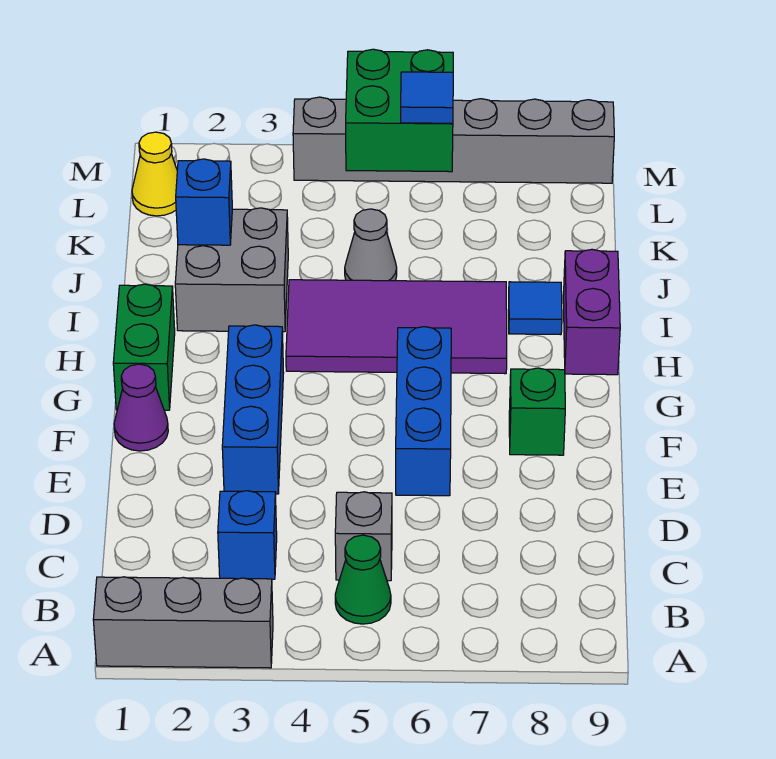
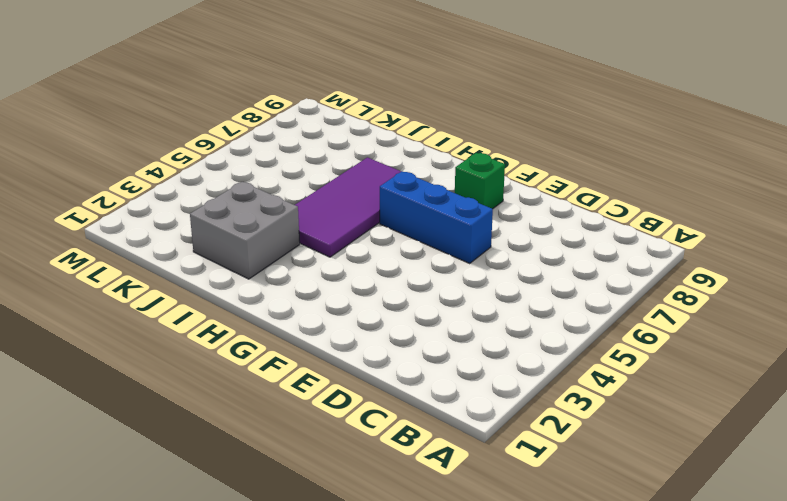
none -> grey 1x3 brick [93,577,273,668]
none -> green 1x1 cone [335,535,391,624]
none -> blue 1x1 brick [218,491,277,579]

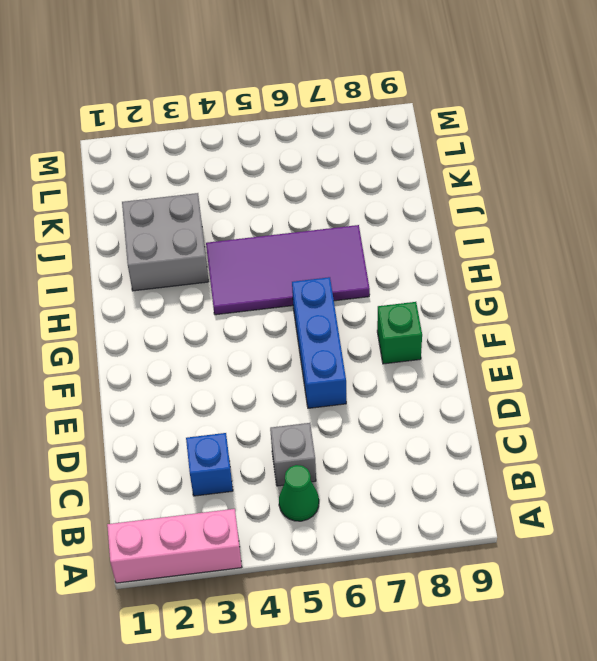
pink 1x3 brick [107,509,242,583] -> grey 1x3 brick [93,577,273,668]
none -> blue 1x3 brick [222,325,284,494]
none -> purple 1x1 cone [114,364,168,451]
none -> green 1x2 brick [113,284,175,410]

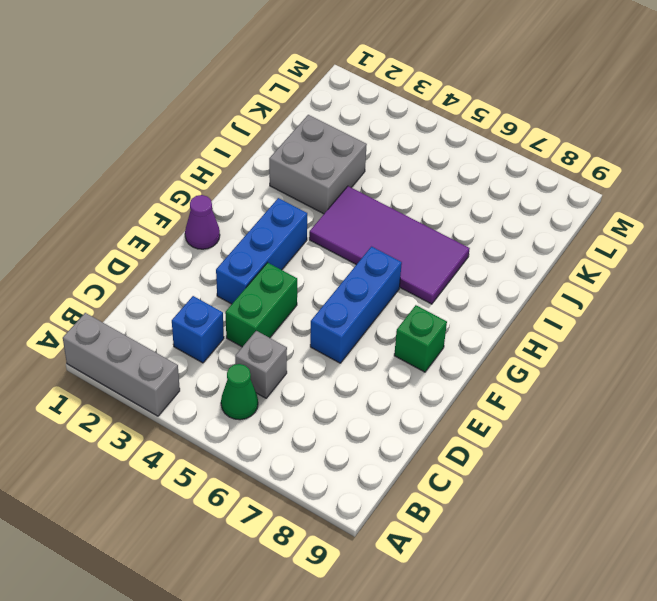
green 1x2 brick [225,263,297,347] -> green 1x2 brick moved to [113,284,175,410]
none -> purple 1x2 brick [563,249,620,375]
none -> blue 1x1 tile [509,282,562,335]
none -> grey 1x1 cone [345,209,397,281]

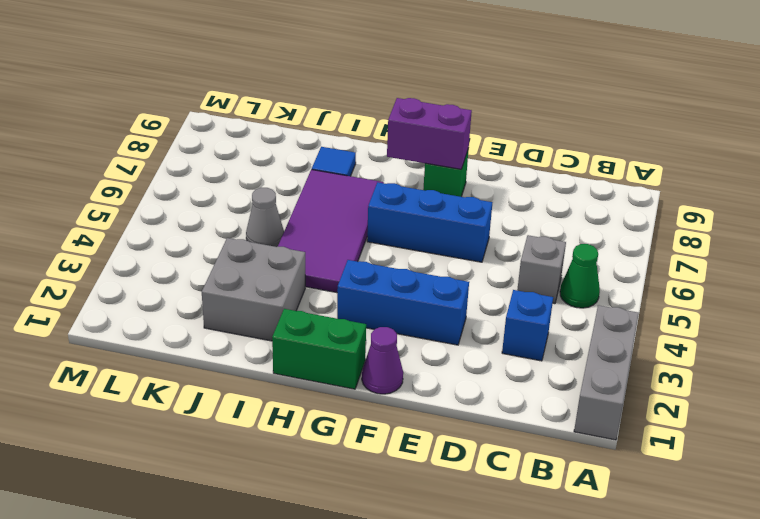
purple 1x2 brick [387,98,472,169] -> purple 1x2 brick moved to [563,249,620,375]
none -> yellow 1x1 cone [132,132,177,216]
none -> grey 1x6 brick [293,97,614,183]
none -> blue 1x1 brick [176,159,232,245]

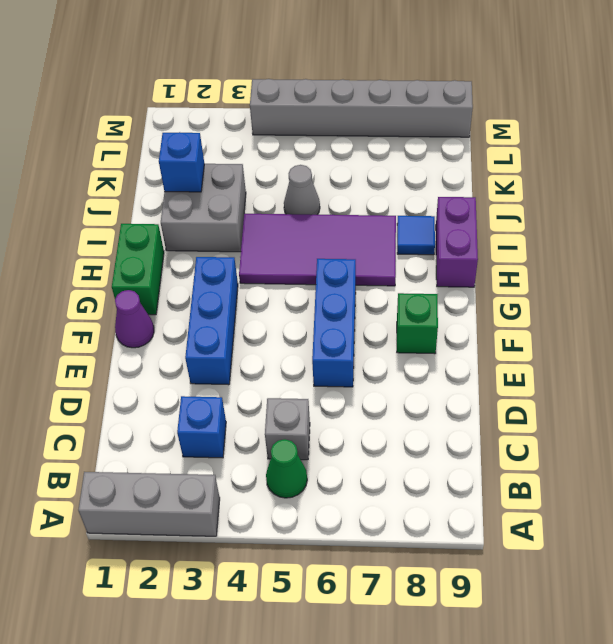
none -> yellow 1x1 cone [132,132,177,216]
none -> green 2x2 brick [346,49,453,172]
none -> blue 1x1 tile [401,72,453,123]

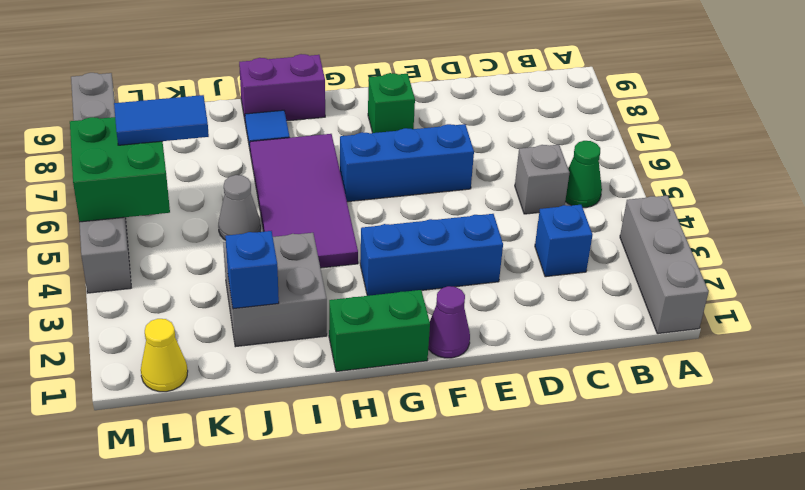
blue 1x2 tile [114,95,209,145] -> blue 1x1 tile [401,72,453,123]

